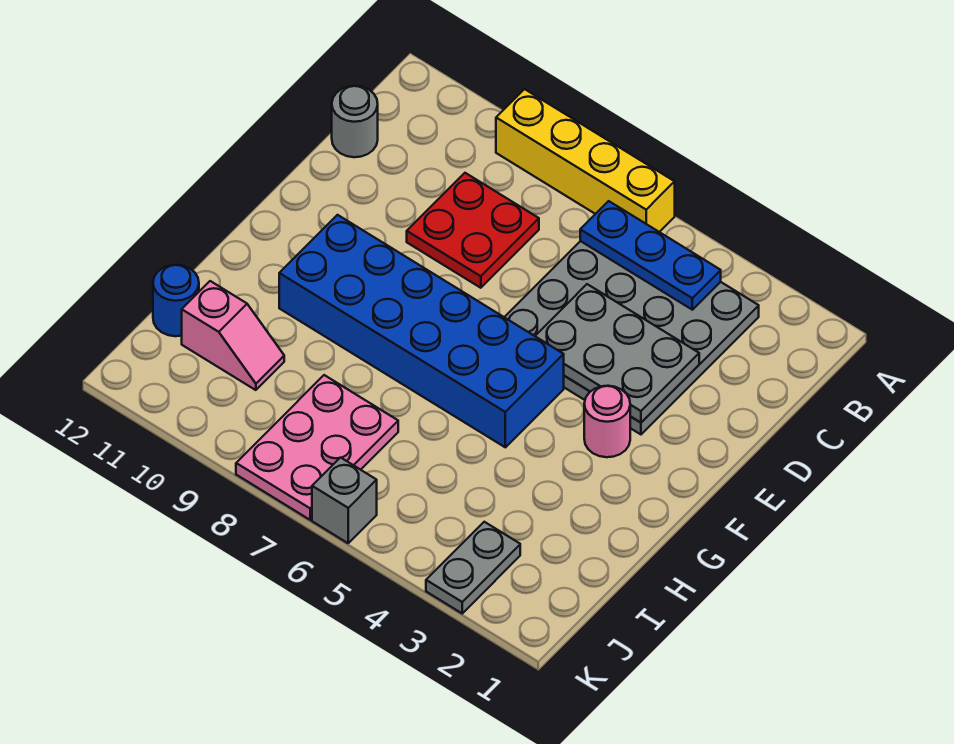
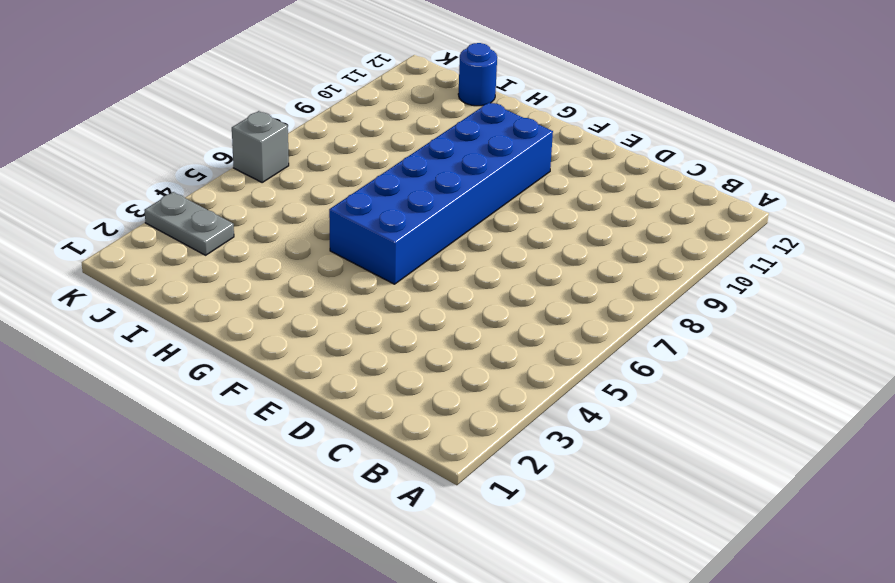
none -> yellow 1x4 brick [496,89,675,232]
none -> grey 4x4 plate [504,241,759,434]
none -> red 2x2 plate [407,173,539,288]

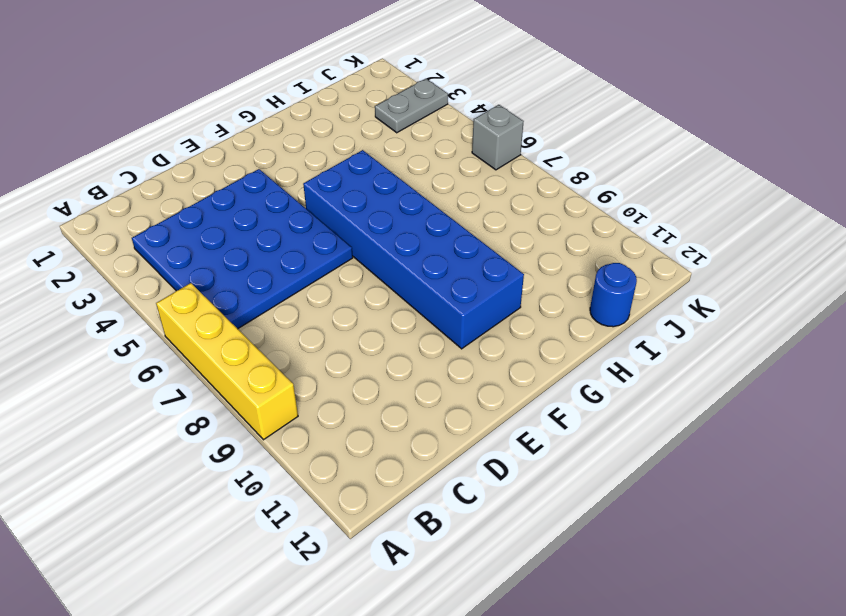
blue 4x4 plate [132,169,353,329] -> grey 4x4 plate [504,241,759,434]
none -> red 2x2 plate [407,173,539,288]
none -> grey 1x1 round brick [332,86,378,157]
none -> pink 1x1 round brick [584,386,630,457]

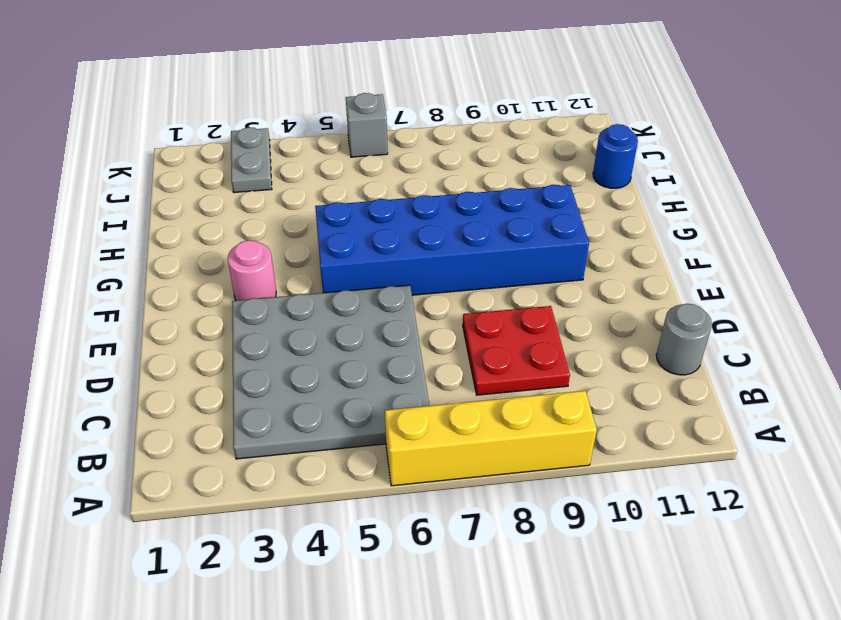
none -> pink 2x3 plate [236,375,398,520]
none -> pink 1x2 slope [182,281,284,390]
none -> blue 1x3 plate [580,201,721,310]

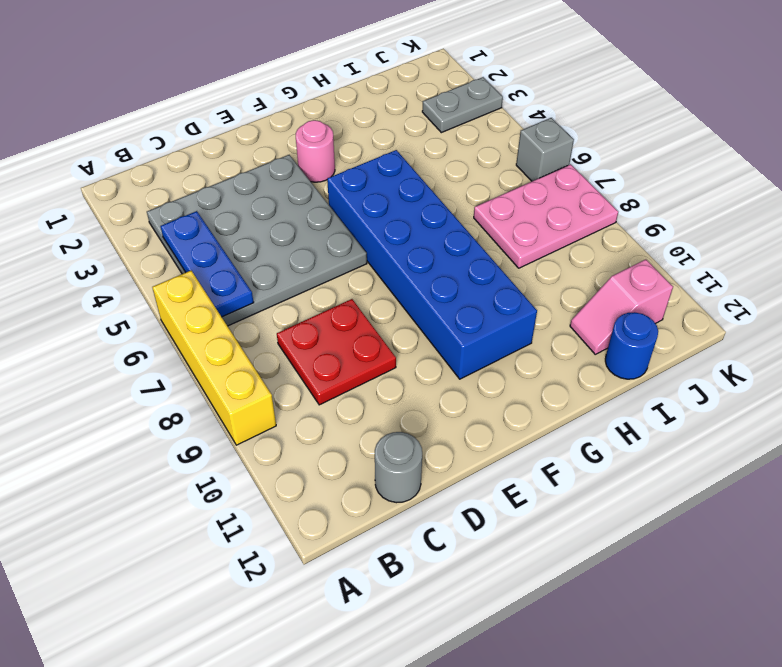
pink 1x2 slope [570,259,673,354] -> pink 1x2 slope turned to [182,281,284,390]
none -> grey 2x3 plate [535,284,699,423]

